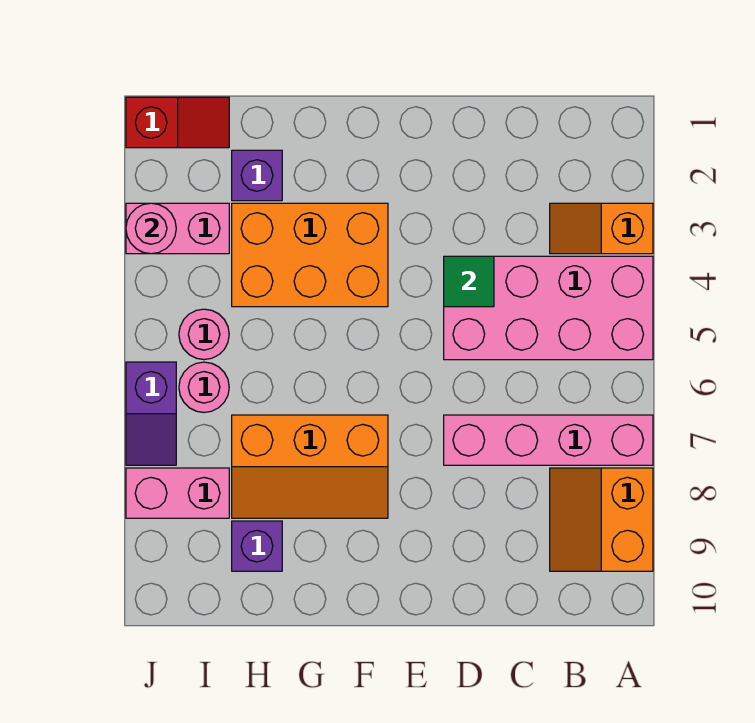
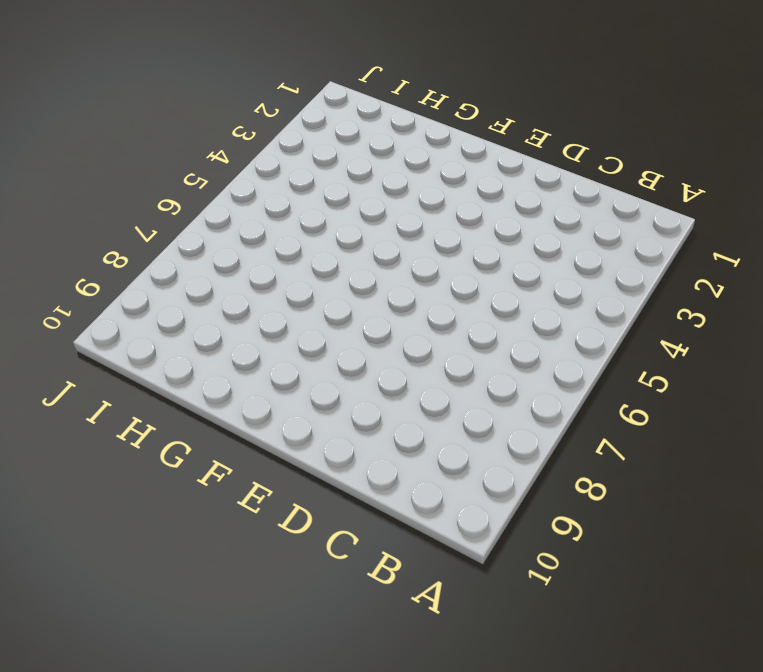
none -> orange 1x2 slope [550,203,653,254]
none -> pink 2x4 brick [444,256,653,360]
none -> pink 1x4 brick [444,415,653,465]

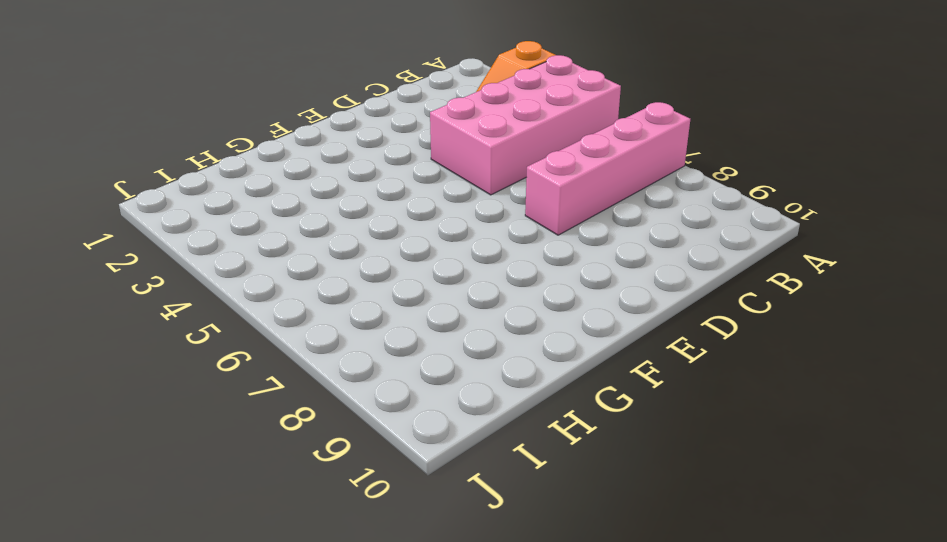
none -> orange 2x2 slope [550,468,653,571]
none -> orange 2x3 brick [232,203,388,307]
none -> orange 2x3 slope [232,415,388,518]

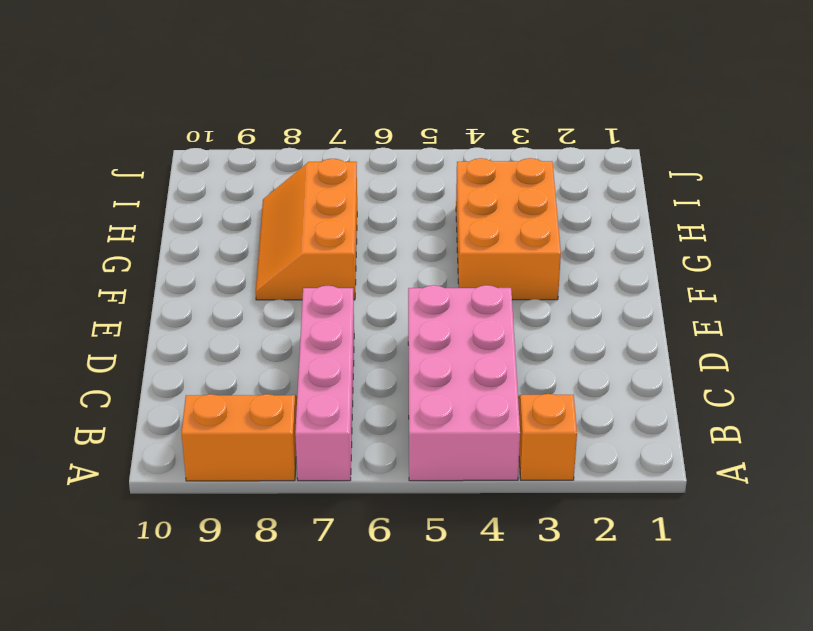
none -> purple 1x1 brick [232,150,282,201]
none -> purple 1x1 brick [232,521,282,571]
none -> red 1x2 slope [126,97,229,148]

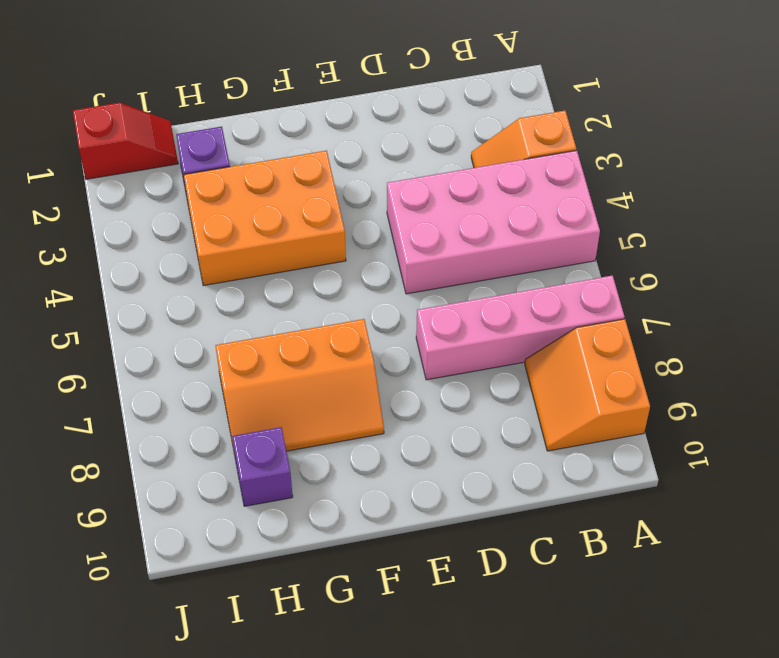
none -> pink 1x2 brick [126,203,229,254]
none -> pink 1x1 round brick [179,309,229,360]
none -> pink 1x1 round brick [179,362,229,412]

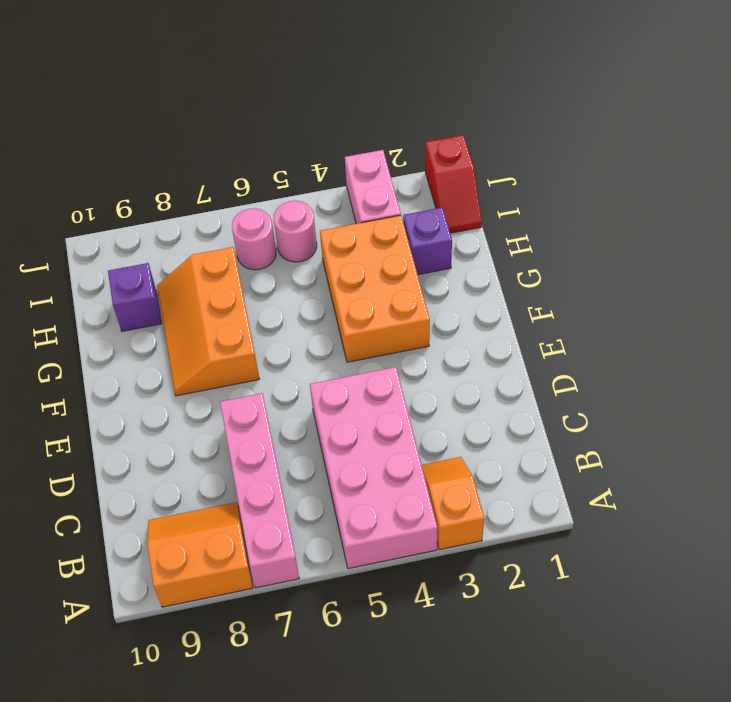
none -> pink 1x2 brick [126,468,229,518]
none -> purple 1x2 slope [126,362,176,465]
none -> green 1x1 tile [444,256,494,307]

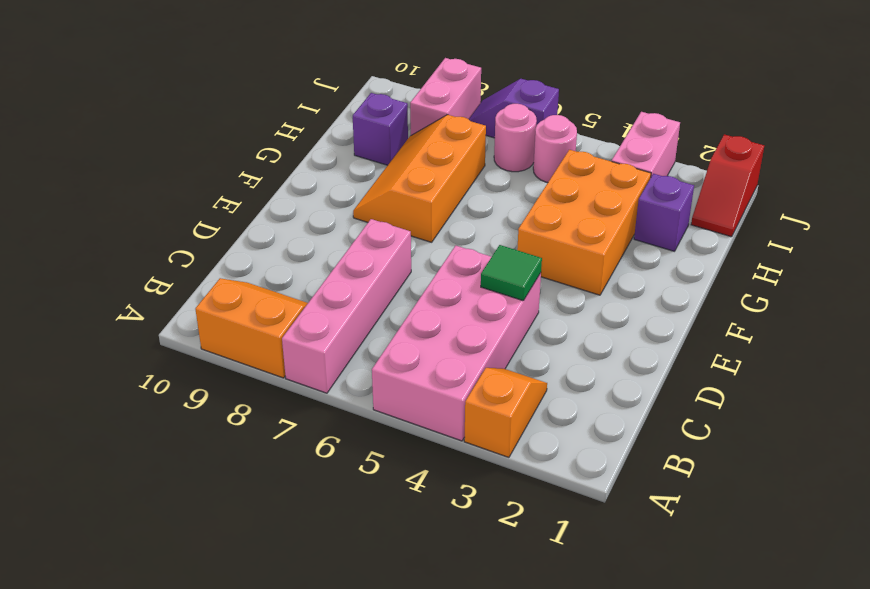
none -> pink 1x1 round brick [126,203,176,254]

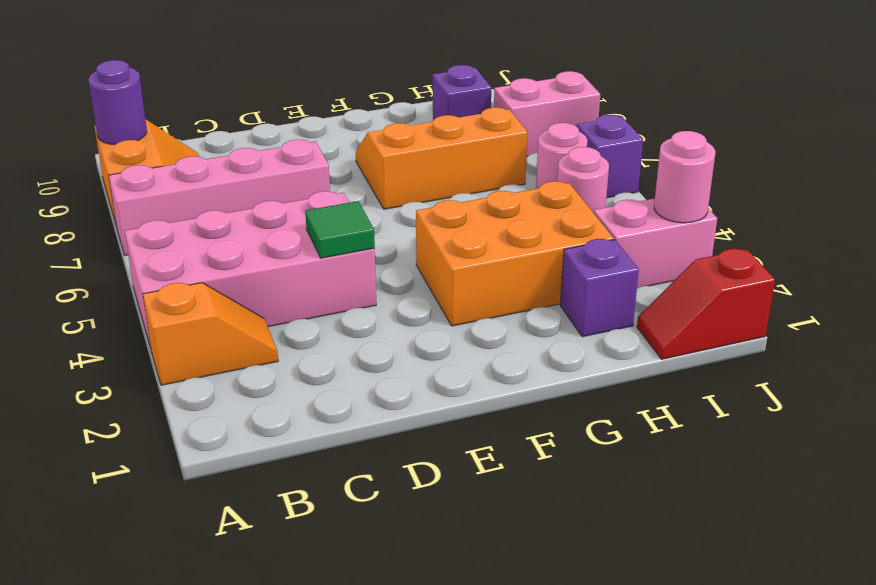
purple 1x1 round brick [89,60,147,144] -> none

